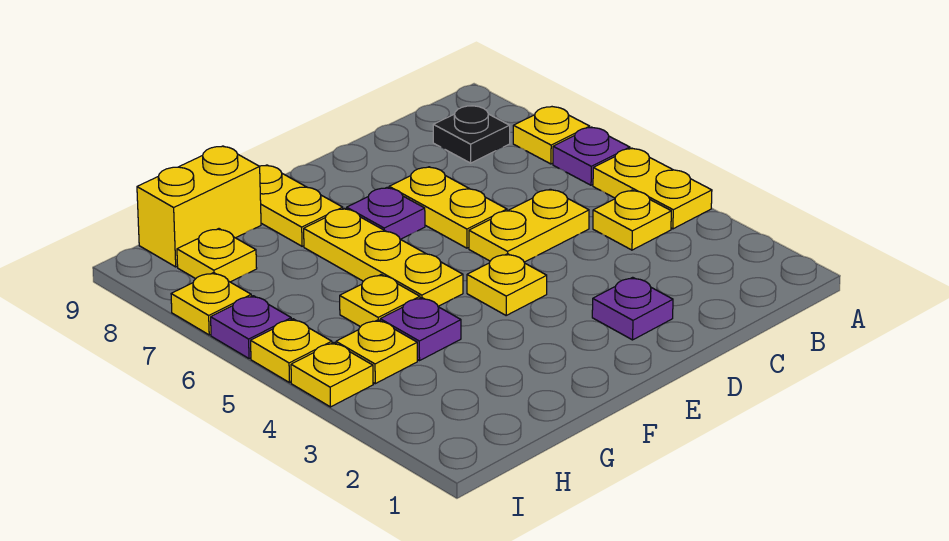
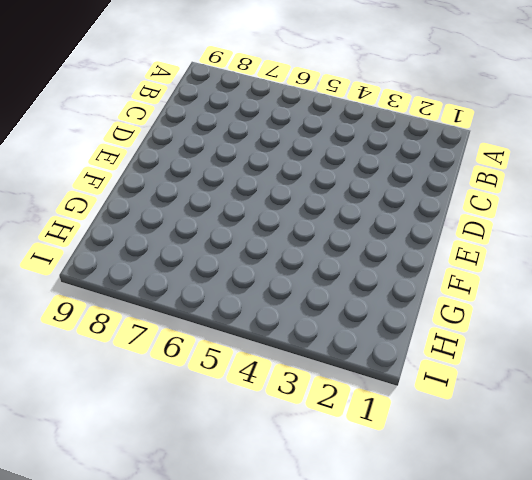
none -> yellow 1x2 plate [593,148,712,229]
none -> purple 1x1 plate [553,127,630,185]
none -> yellow 1x1 plate [513,107,590,164]

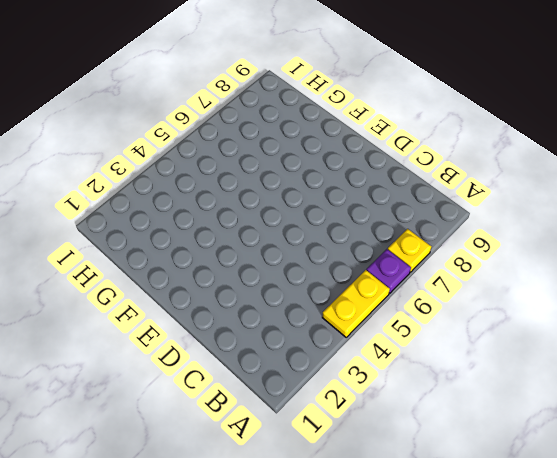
none -> yellow 1x1 plate [593,190,671,250]
none -> black 1x1 plate [433,106,510,163]
none -> yellow 1x2 plate [469,189,589,262]

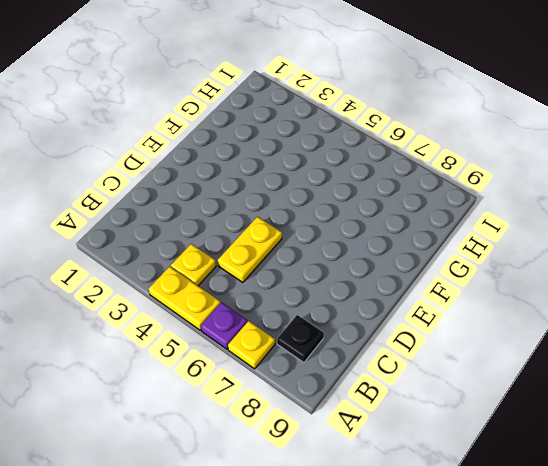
none -> purple 1x1 plate [592,277,673,340]
none -> yellow 1x2 plate [389,167,507,248]
none -> yellow 1x1 plate [467,254,547,315]

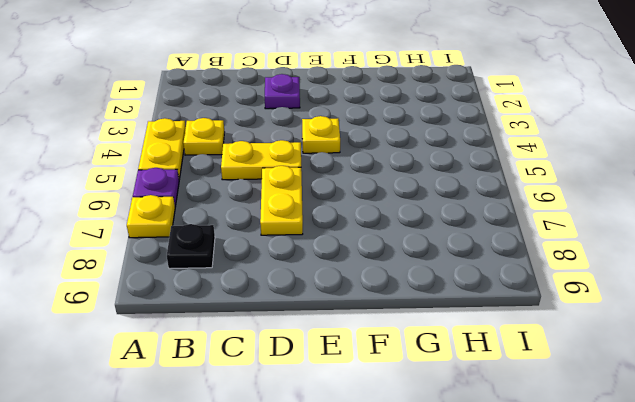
none -> purple 1x1 plate [347,188,425,239]
none -> yellow 1x3 plate [304,208,463,306]
none -> yellow 1x2 plate [259,165,343,246]

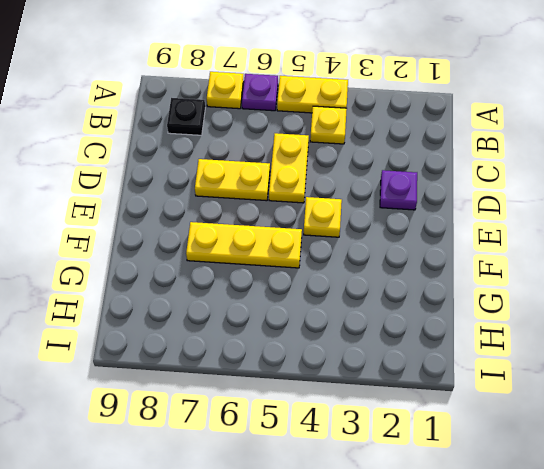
none -> purple 1x1 plate [347,188,425,239]
none -> yellow 1x2 plate [259,165,343,246]
none -> purple 1x1 plate [380,298,461,361]

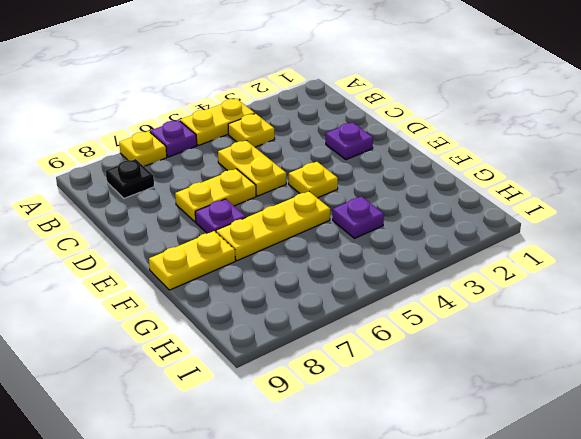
none -> yellow 1x1 plate [340,275,420,327]
none -> yellow 1x2 brick [137,146,261,267]
none -> yellow 1x1 plate [336,320,417,384]

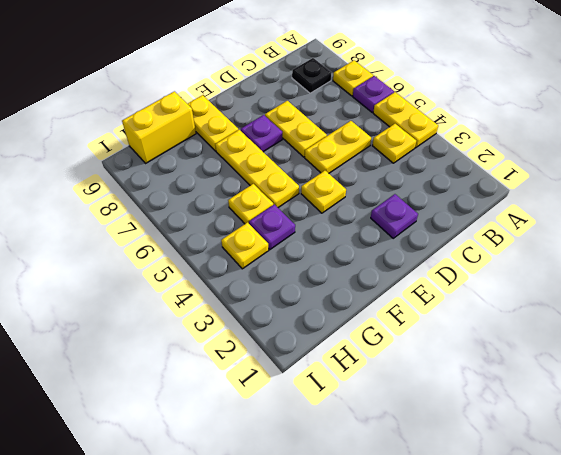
none -> yellow 1x1 plate [177,229,257,282]
none -> yellow 1x1 plate [291,343,373,407]
none -> yellow 1x1 plate [251,319,332,383]

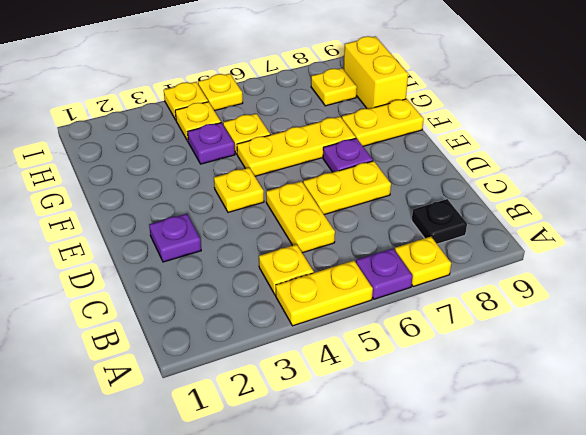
none -> purple 1x1 plate [211,296,291,359]
none -> yellow 1x1 plate [171,273,251,335]

